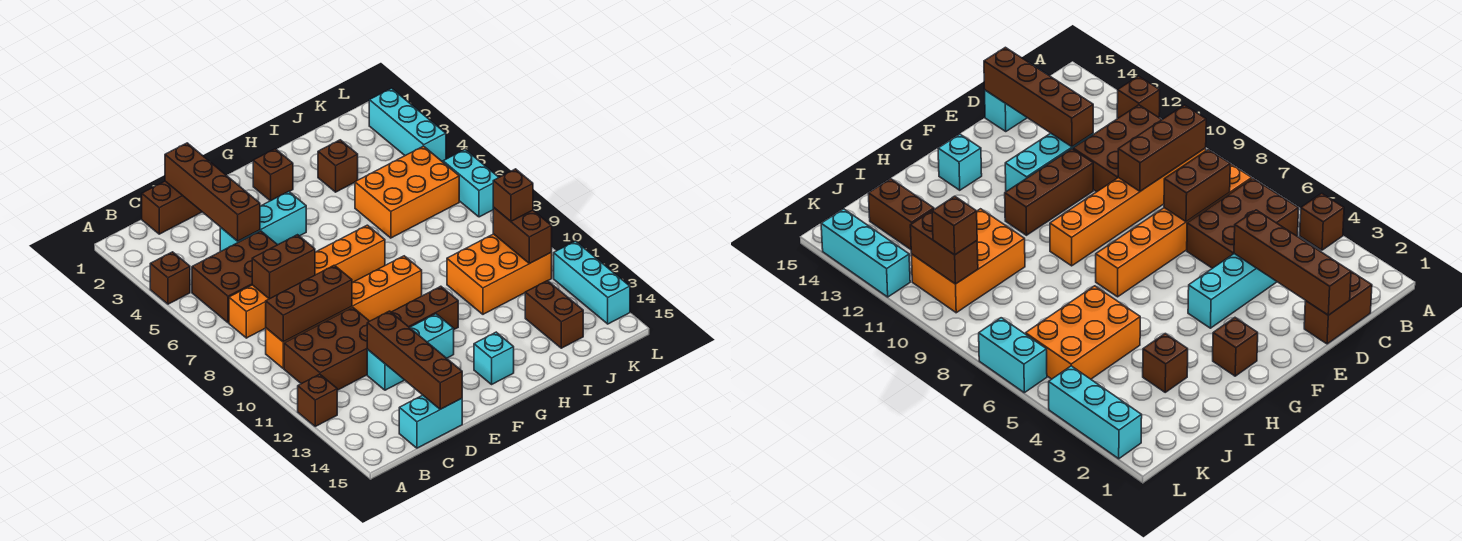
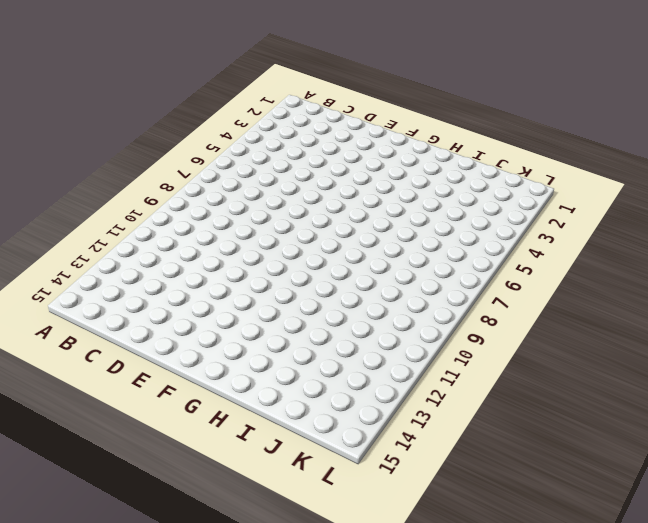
none -> brown 1x1 brick [150,252,190,304]
none -> brown 1x1 brick [298,374,337,426]
none -> brown 2x3 brick [192,231,277,323]

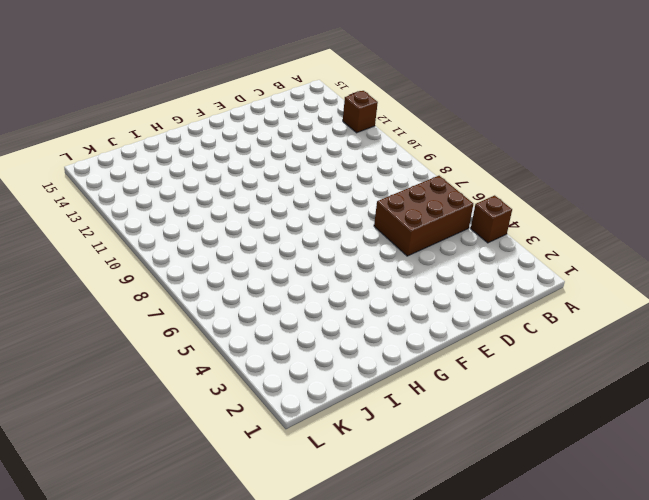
none -> orange 1x6 brick [229,225,385,338]
none -> orange 1x6 brick [266,256,422,368]
none -> brown 2x3 brick [284,307,369,390]

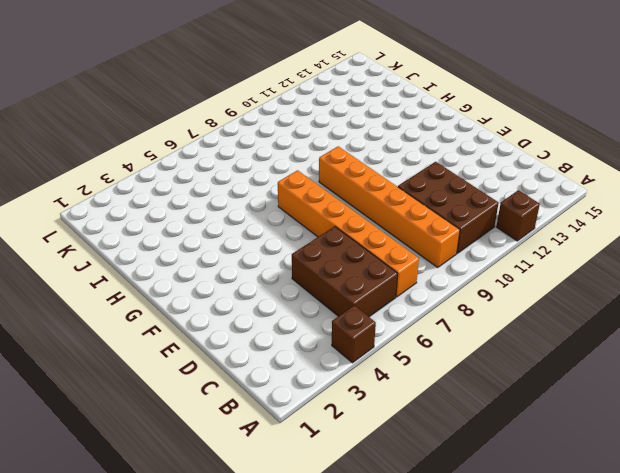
none -> brown 1x2 brick [142,181,202,234]
none -> cyan 1x2 brick [399,395,462,448]
none -> cyan 1x3 brick [220,192,306,252]

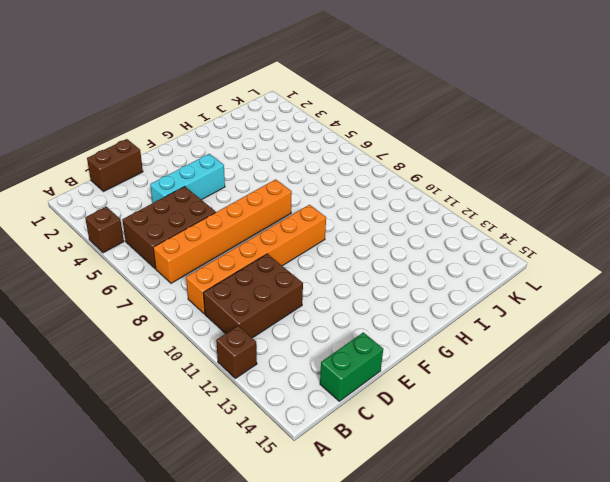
green 1x2 brick [320,332,383,401] -> cyan 1x2 brick [399,395,462,448]
none -> cyan 1x3 brick [367,314,454,390]
none -> brown 1x3 brick [391,286,458,329]
none -> brown 1x1 brick [253,149,293,201]

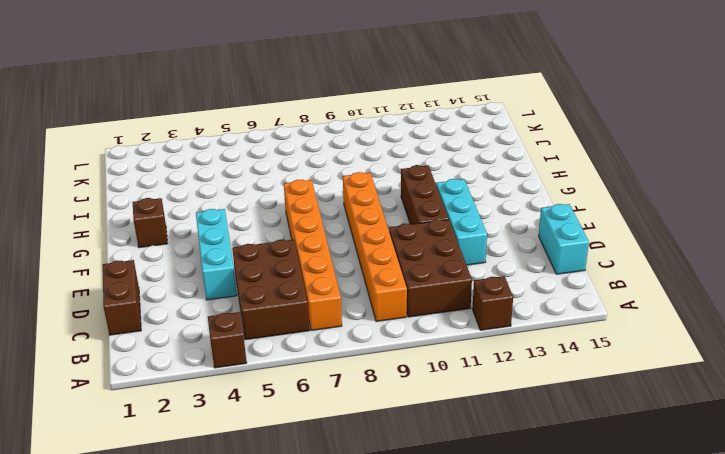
none -> cyan 1x1 brick [474,332,514,384]
none -> brown 1x1 brick [318,140,358,192]
none -> orange 2x3 brick [355,146,459,238]

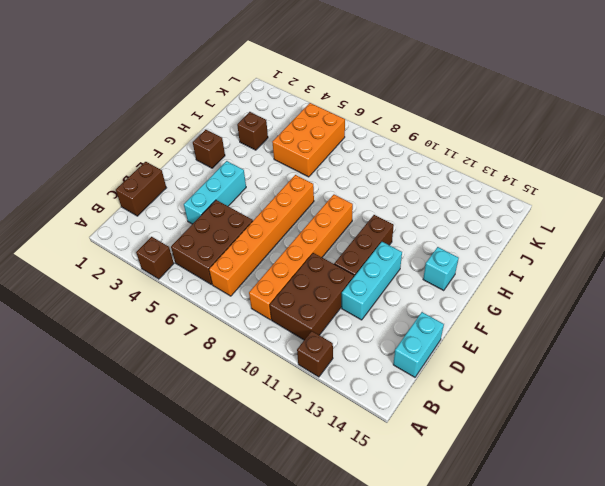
none -> orange 2x3 brick [447,234,552,314]
none -> brown 1x2 brick [525,281,583,348]
none -> cyan 1x3 brick [369,88,446,162]

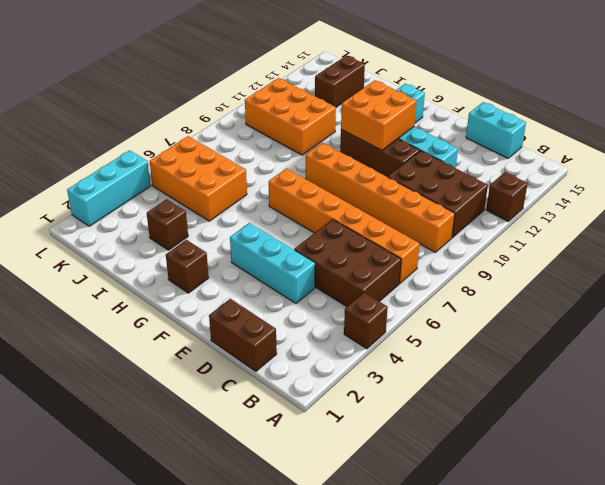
orange 2x2 brick [341,80,417,151] -> none
none -> cyan 1x2 brick [443,150,499,217]
none -> cyan 1x3 brick [554,241,630,324]
none -> brown 1x3 brick [266,265,352,342]

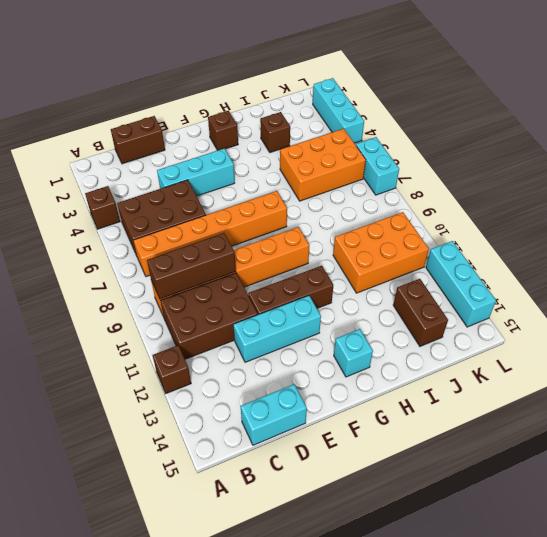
none -> brown 1x2 brick [252,235,315,299]
none -> brown 1x4 brick [165,143,260,241]
none -> brown 1x4 brick [367,311,462,409]

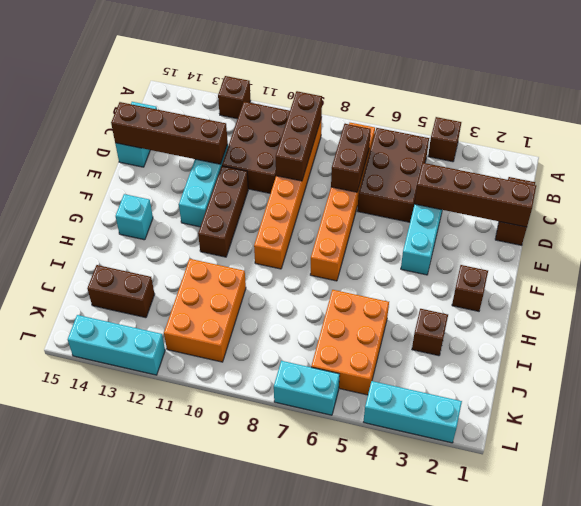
none -> brown 1x2 brick [493,208,552,263]
none -> brown 1x1 brick [493,169,533,221]

